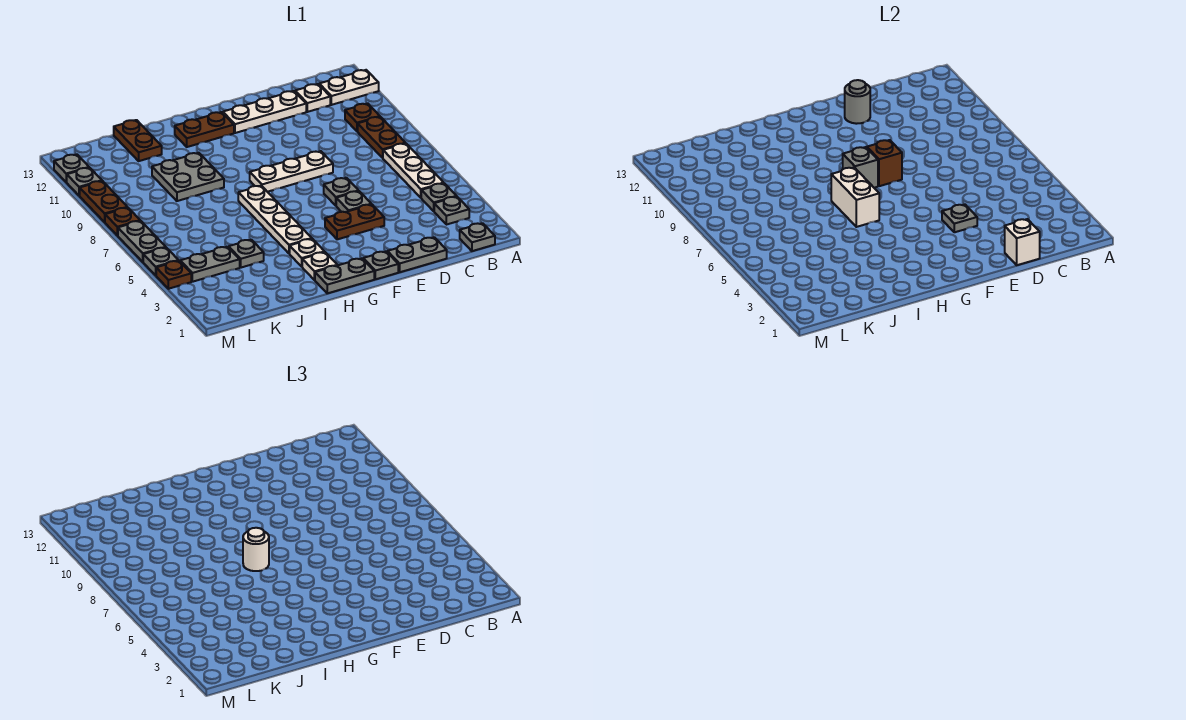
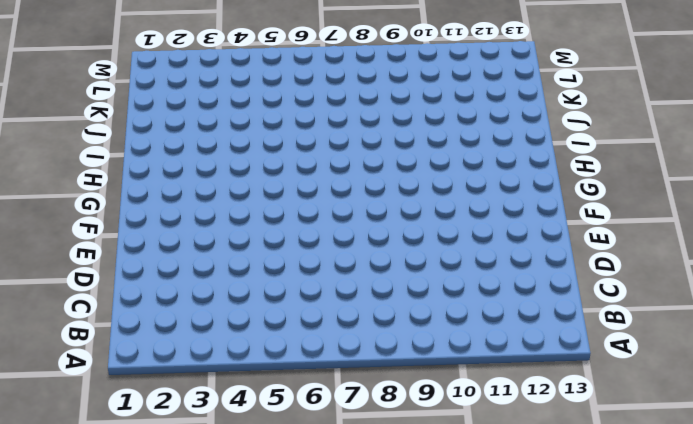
none -> white 1x2 plate [319,70,379,105]
none -> grey 1x1 plate [460,223,495,251]
none -> grey 1x1 plate [434,197,469,225]
none -> grey 1x1 plate [421,183,457,211]

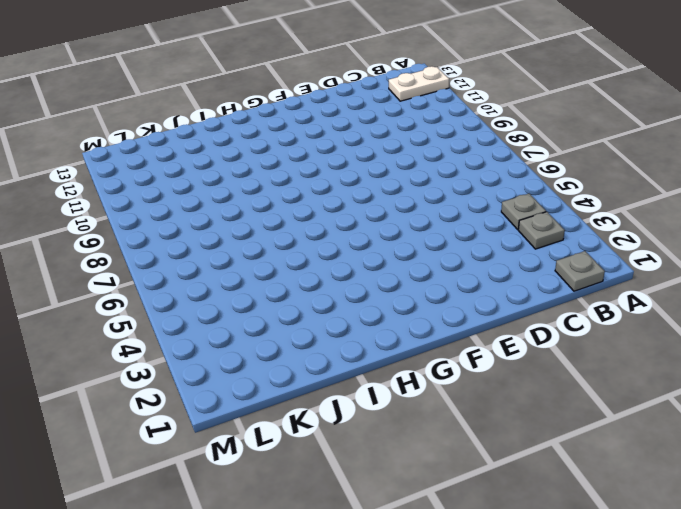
none -> white 1x3 plate [383,143,443,198]
none -> brown 1x2 plate [358,117,405,158]
none -> brown 1x1 plate [345,103,380,131]
none -> white 1x1 plate [295,84,330,112]

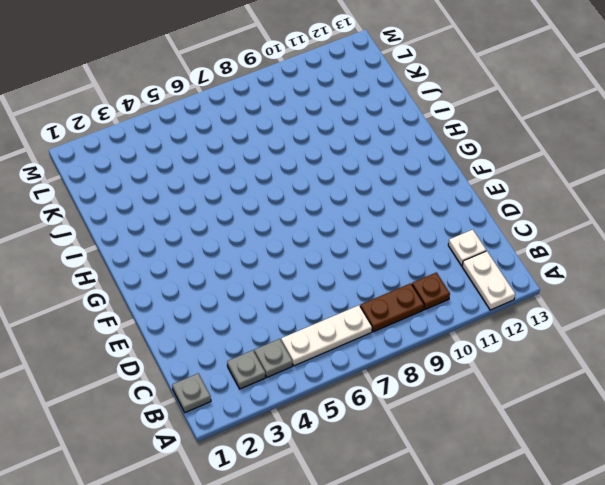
none -> grey 1x2 plate [387,237,447,272]
none -> white 1x3 plate [223,91,306,133]
none -> brown 1x2 plate [325,204,384,239]
none -> grey 1x1 plate [336,191,371,212]

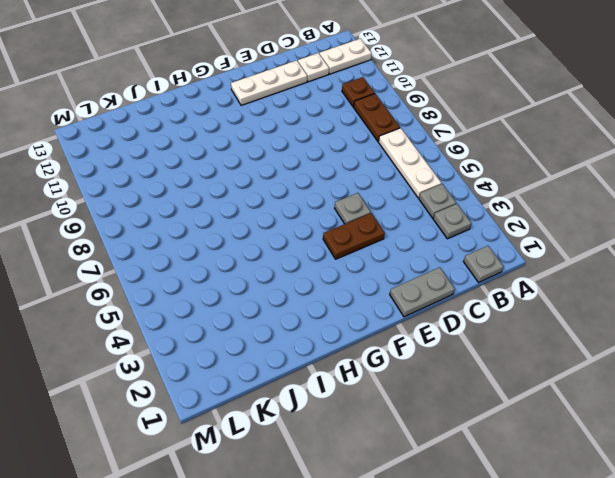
none -> grey 1x1 plate [324,178,358,206]
none -> white 1x3 plate [250,151,333,192]
none -> grey 1x1 plate [363,252,398,279]
none -> grey 1x2 plate [315,259,374,293]

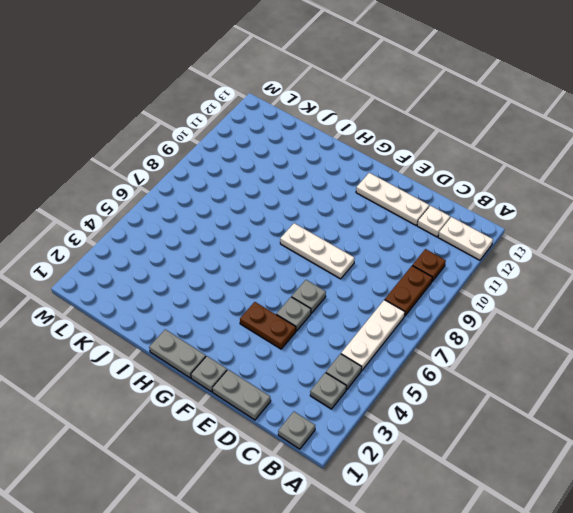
none -> brown 1x2 plate [175,112,234,147]
none -> white 1x1 plate [302,252,337,280]
none -> white 1x1 plate [290,239,324,267]
none -> white 1x4 plate [238,186,312,253]

